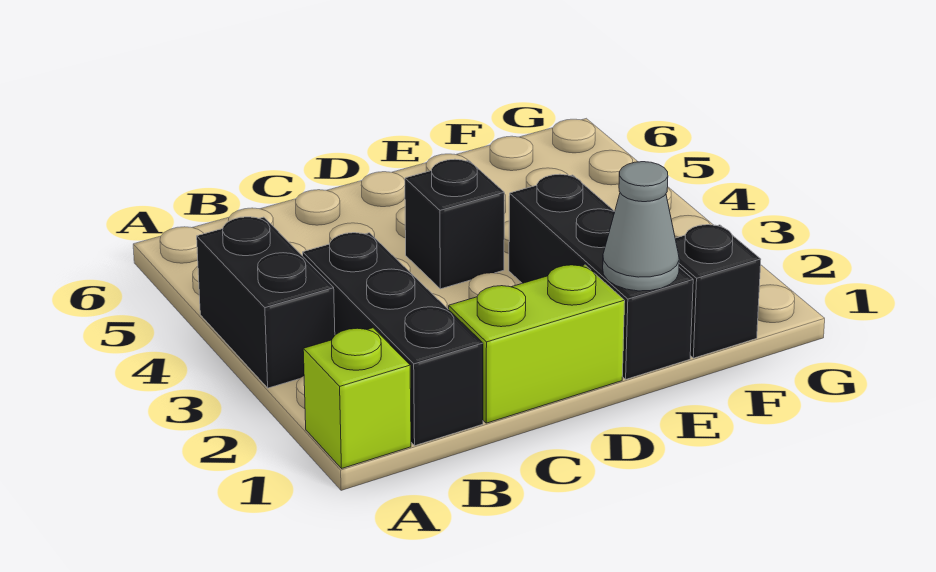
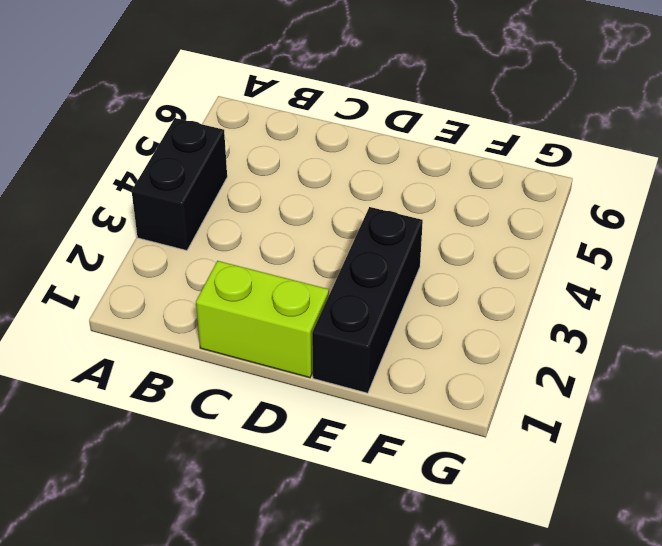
none -> lime 1x1 brick [303,328,411,468]
none -> black 1x3 brick [303,233,483,446]

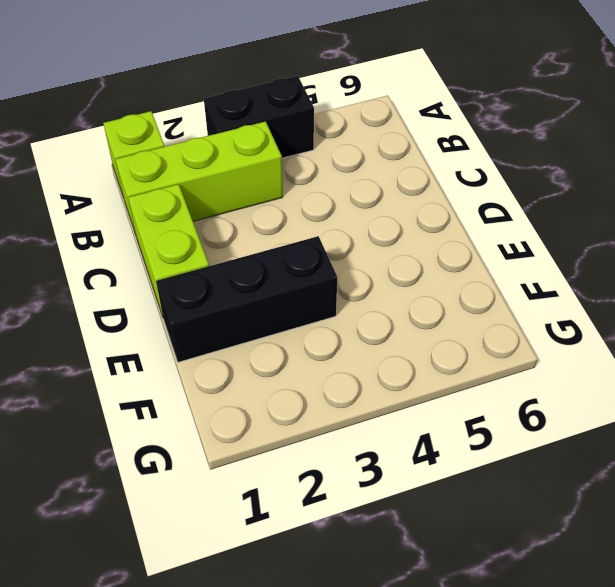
lime 1x3 brick [115,121,283,234] -> black 1x3 brick [303,233,483,446]
none -> black 1x1 brick [405,159,504,289]
none -> black 1x1 brick [675,225,761,358]

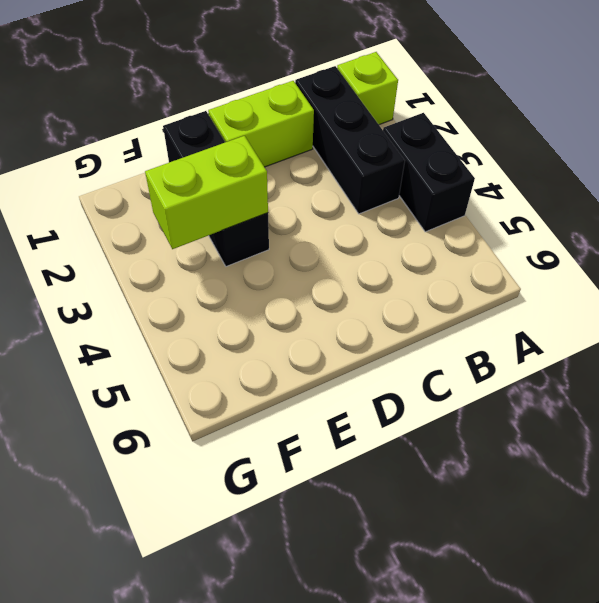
lime 1x2 brick [145,136,268,249] -> none
none -> black 1x1 brick [405,159,504,289]
none -> black 1x1 brick [675,225,761,358]

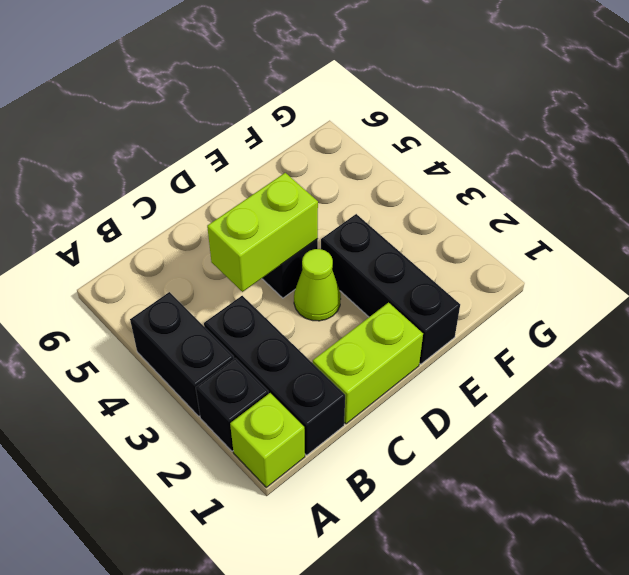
black 1x1 brick [196,358,269,451] -> black 1x1 brick moved to [675,225,761,358]
lime 1x2 brick [207,173,318,292] -> none
lime 1x1 cone [294,249,341,321] -> none
none -> grey 1x1 cone [603,162,679,291]

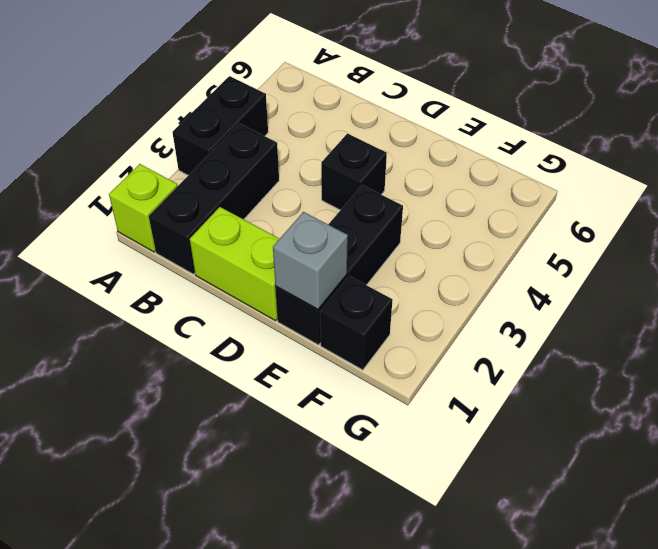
grey 1x1 brick [273,212,348,309] -> grey 1x1 cone [603,162,679,291]

